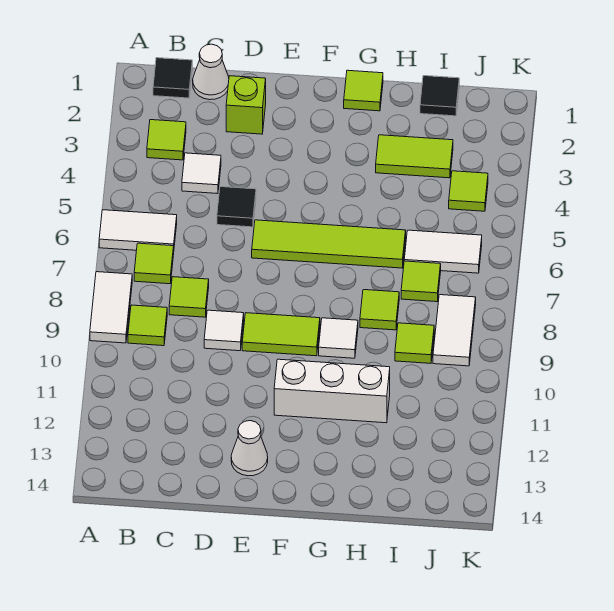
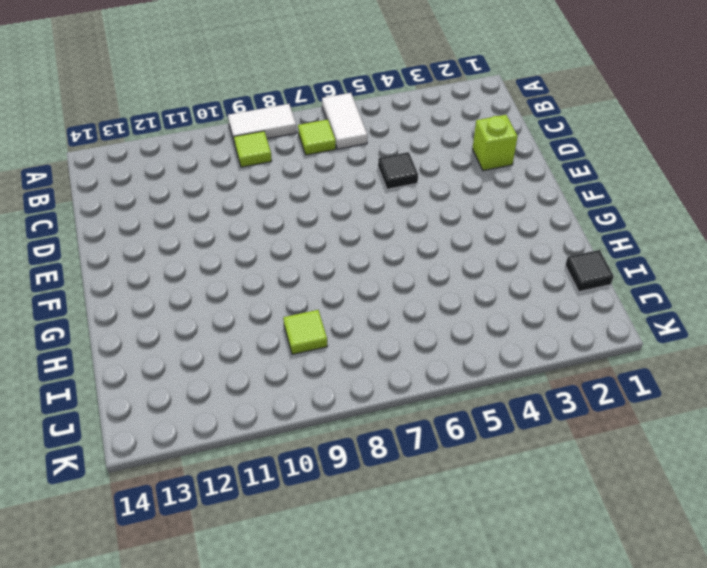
none -> black 1x1 tile [153,58,192,98]
none -> lime 1x1 tile [147,120,186,160]
none -> white 1x1 cone [193,44,229,100]

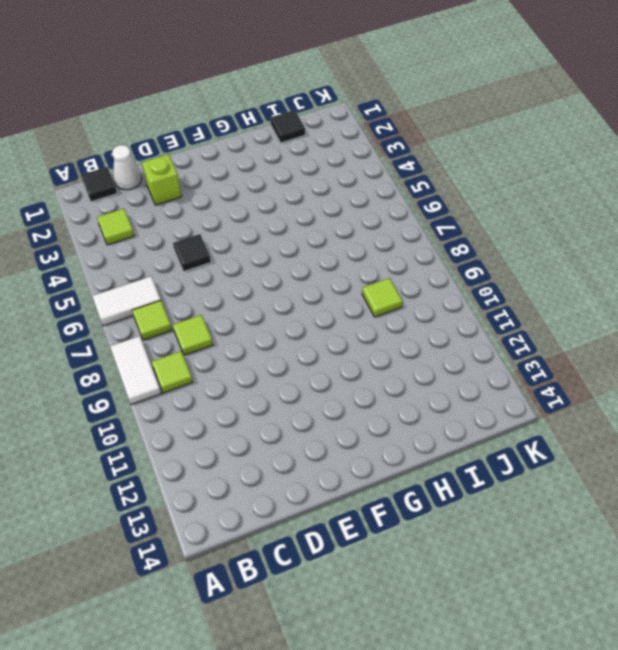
none -> white 1x1 tile [182,153,221,194]
none -> white 1x1 tile [204,310,244,351]
none -> lime 1x4 tile [252,220,406,268]

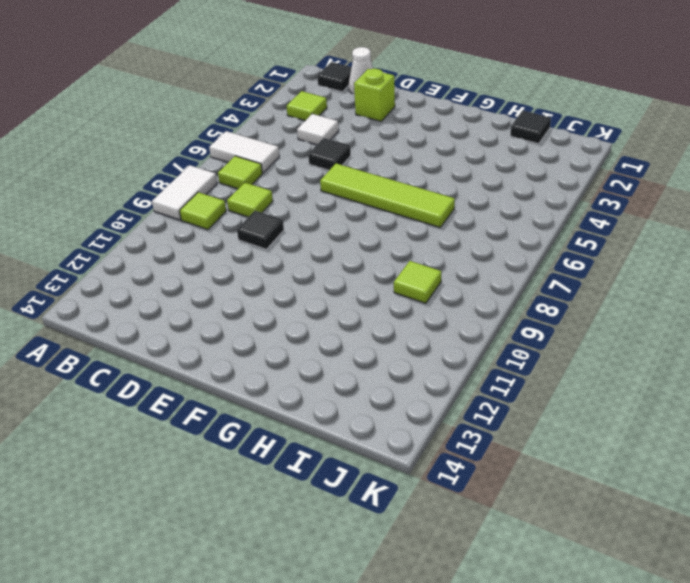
black 1x1 tile [237,211,284,249] -> white 1x1 tile [204,310,244,351]
none -> lime 1x2 tile [242,313,320,356]
none -> white 1x1 cone [231,421,268,476]
none -> white 1x3 brick [274,359,390,423]

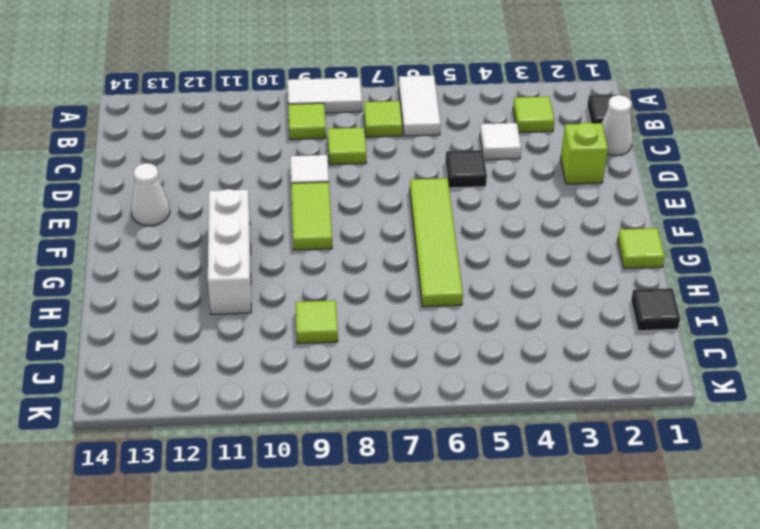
none -> white 1x1 tile [319,318,358,358]
none -> lime 1x2 tile [376,135,453,178]
none -> lime 1x1 tile [360,290,399,330]

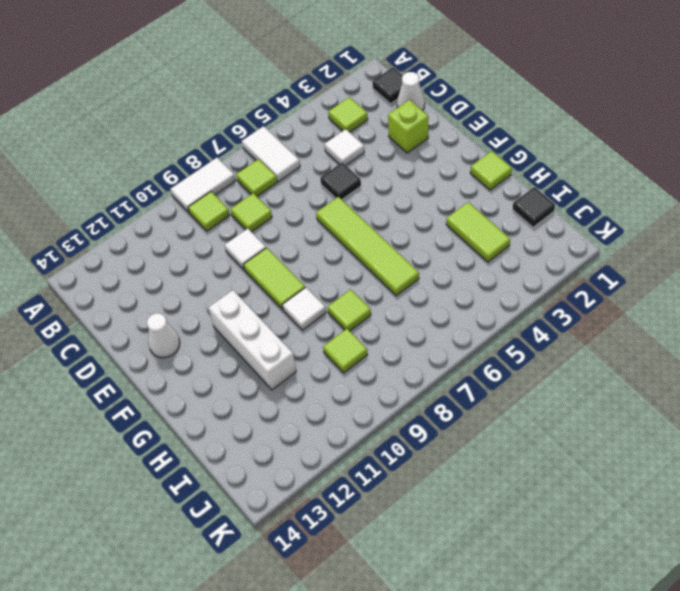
none -> white 1x2 tile [404,230,482,273]
none -> lime 1x1 tile [401,261,441,302]
none -> lime 1x1 tile [449,171,488,211]

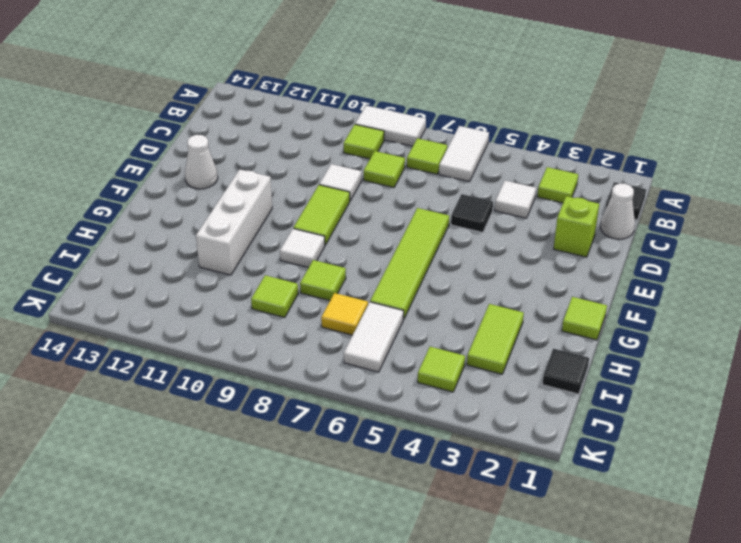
yellow 1x1 tile [321,293,368,335] -> lime 1x1 tile [401,261,441,302]
none -> white 1x2 tile [433,295,476,366]

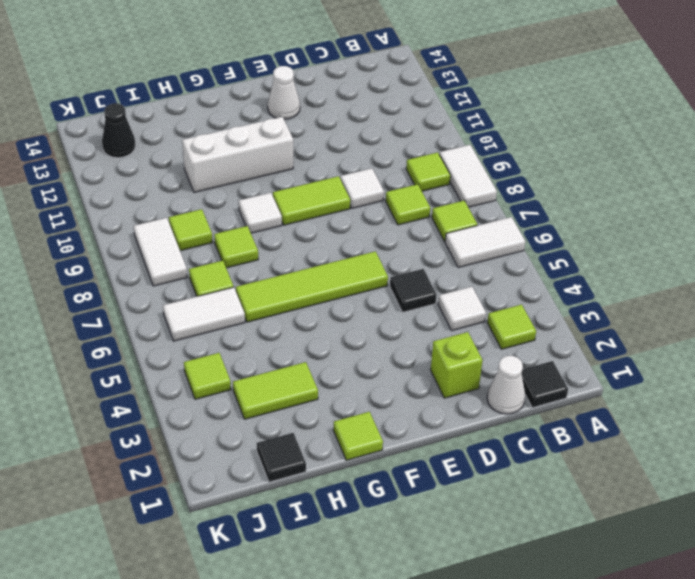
black 1x1 cone [102,103,136,158] -> none

